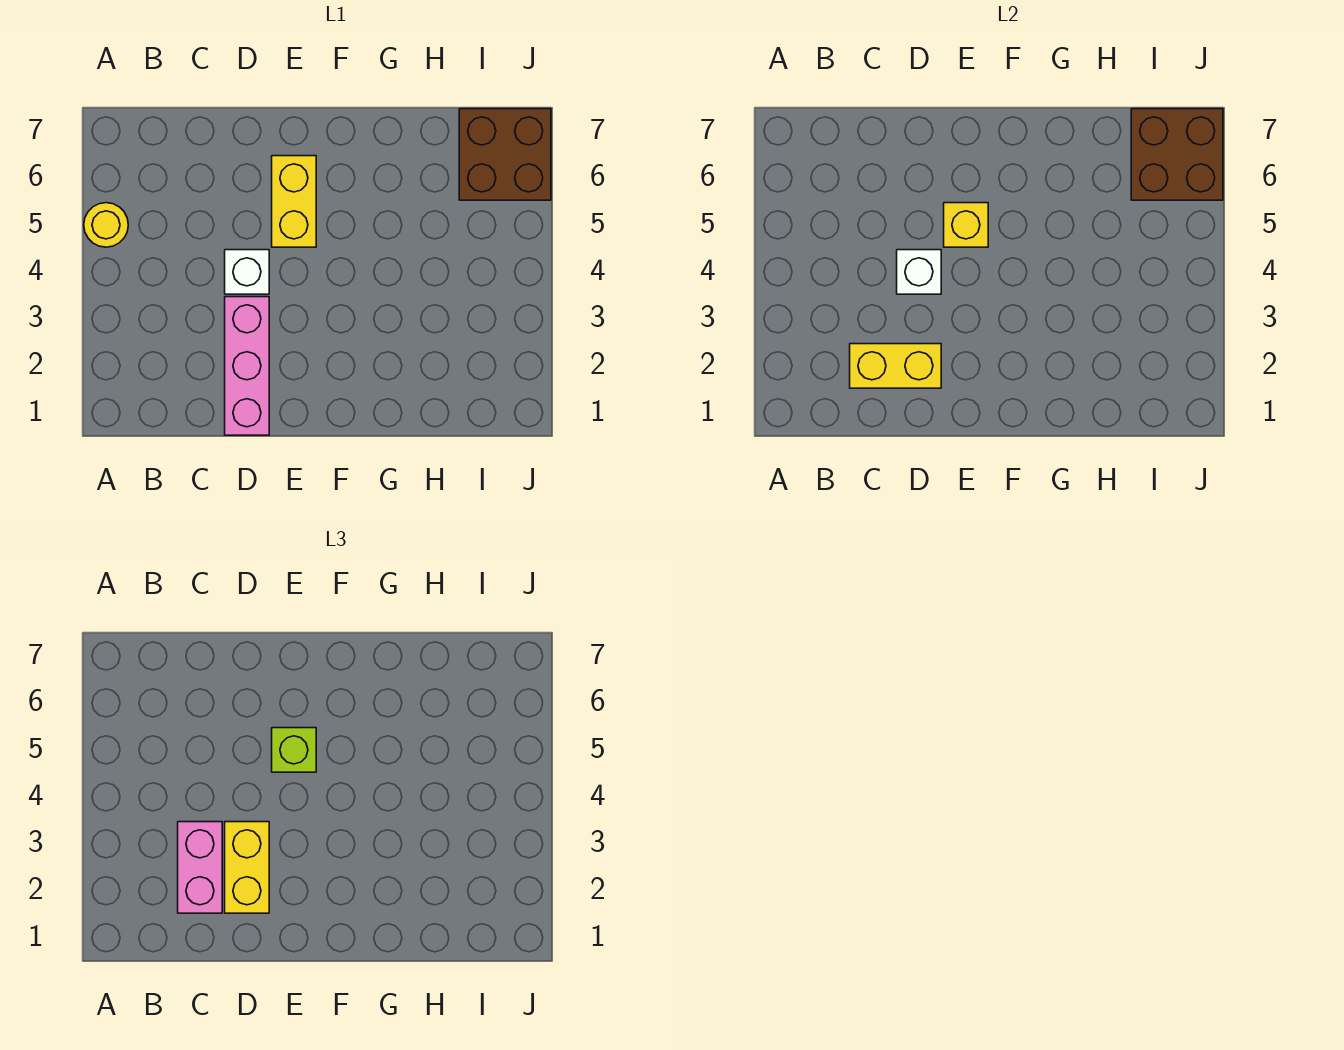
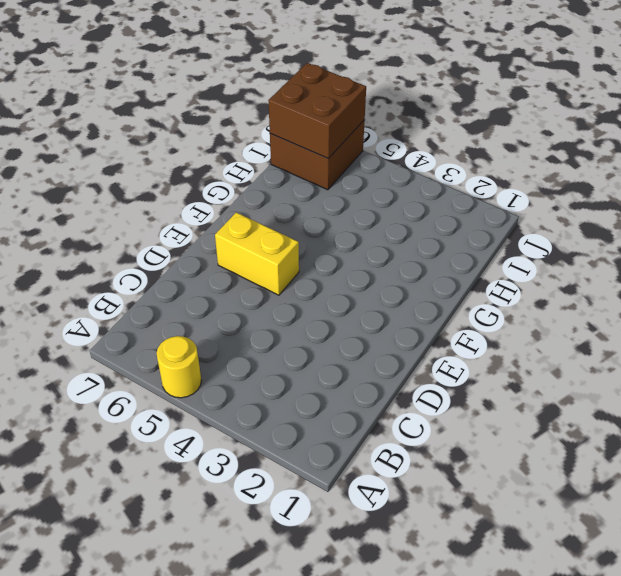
none -> pink 1x3 brick [225,297,269,435]
none -> white 1x1 brick [225,250,269,294]
none -> yellow 1x2 brick [850,344,941,388]

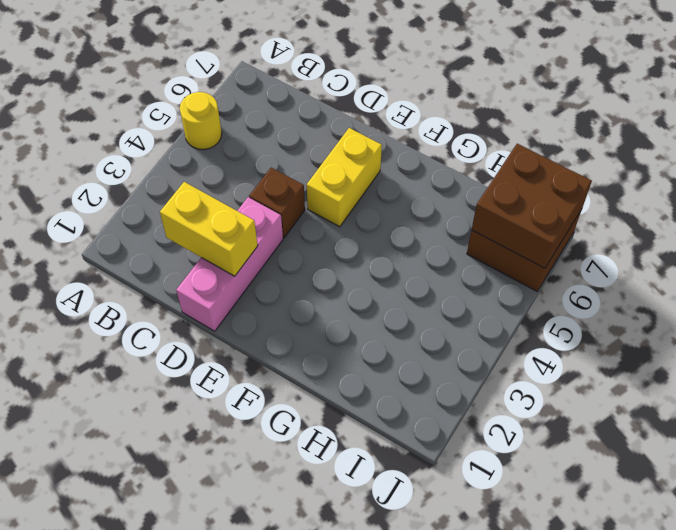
brown 1x1 brick [249,168,305,238] -> white 1x1 brick [225,250,269,294]
none -> white 1x1 brick [897,250,941,294]
none -> yellow 1x1 brick [944,203,988,247]
none -> pink 1x2 brick [178,822,222,913]

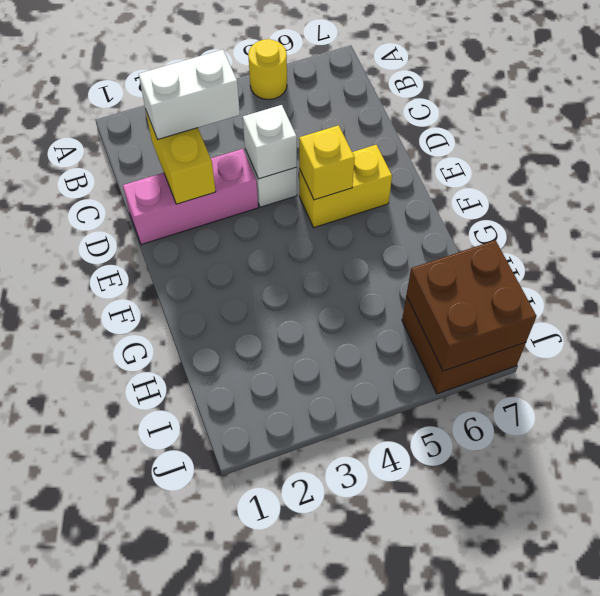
white 1x2 brick [139,50,240,140] -> pink 1x2 brick [178,822,222,913]
none -> yellow 1x2 brick [225,822,269,913]
none -> lime 1x1 brick [272,728,316,772]

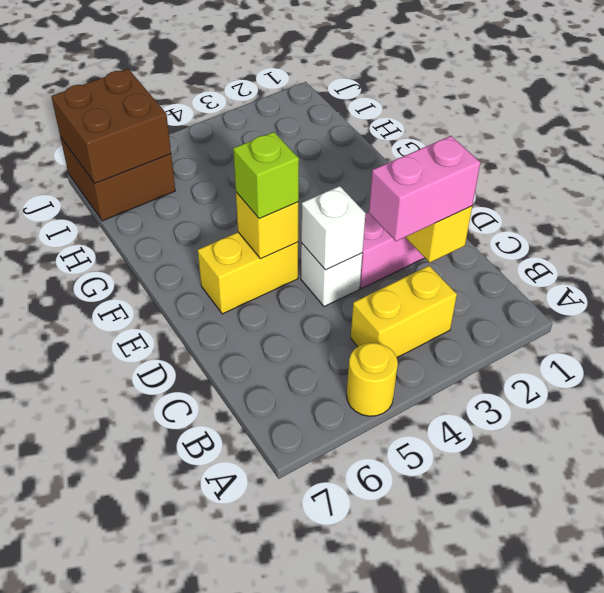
yellow 1x2 brick [351,266,457,358] -> yellow 1x2 brick moved to [225,822,269,913]

